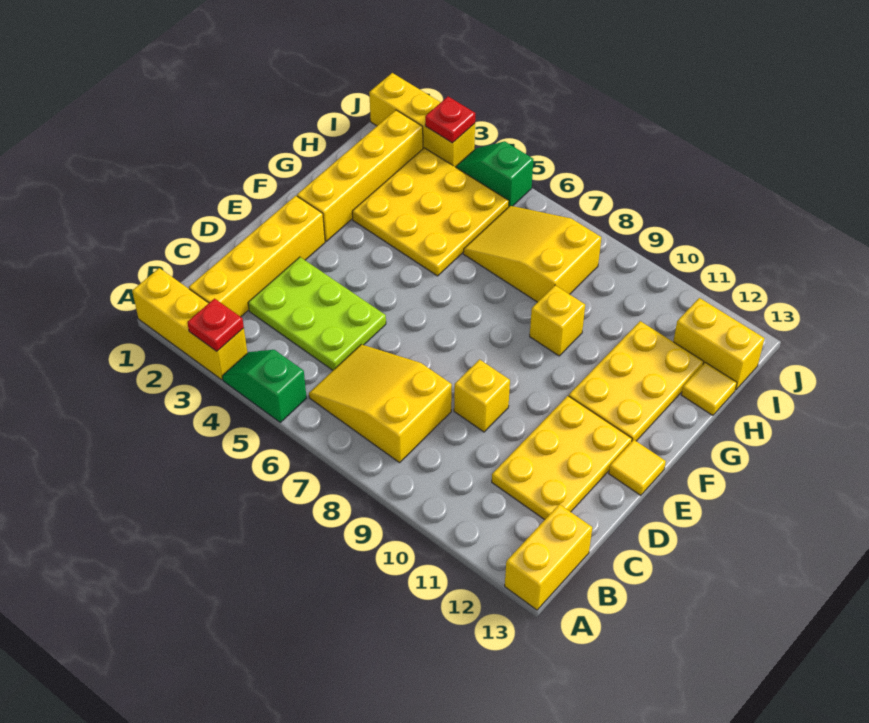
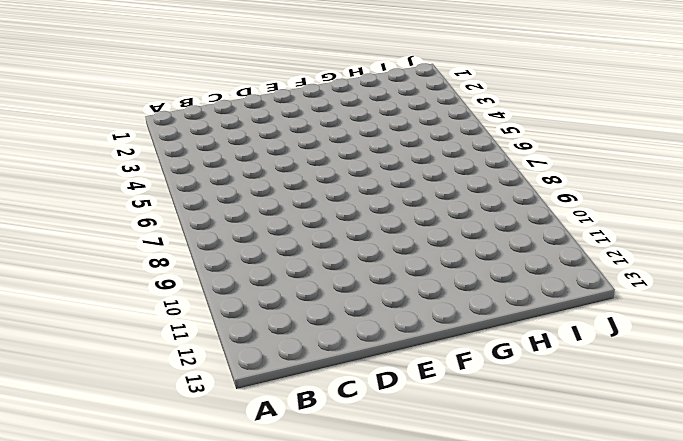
none -> yellow 1x3 brick [132,268,247,380]
none -> green 1x2 slope [222,350,307,422]
none -> yellow 1x2 brick [505,504,592,610]

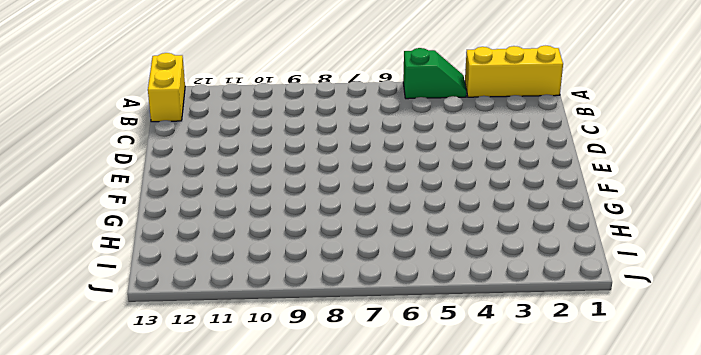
none -> yellow 1x4 brick [189,196,325,317]
none -> yellow 2x3 slope [309,344,452,463]
none -> lime 2x3 plate [248,257,386,370]

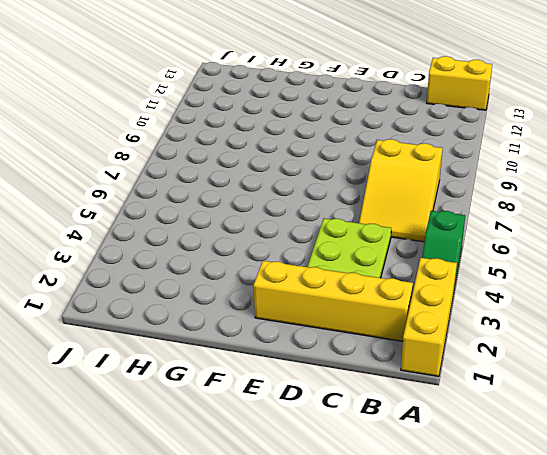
none -> yellow 2x3 plate [492,396,632,520]
none -> yellow 1x1 brick [454,360,510,432]
none -> yellow 1x1 tile [609,440,666,495]

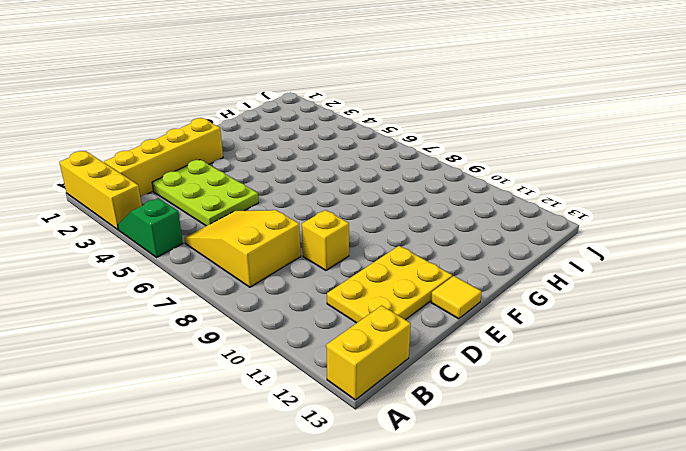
none -> yellow 1x4 brick [297,110,423,241]
none -> yellow 2x3 plate [569,321,704,441]
none -> yellow 3x3 plate [352,148,509,276]

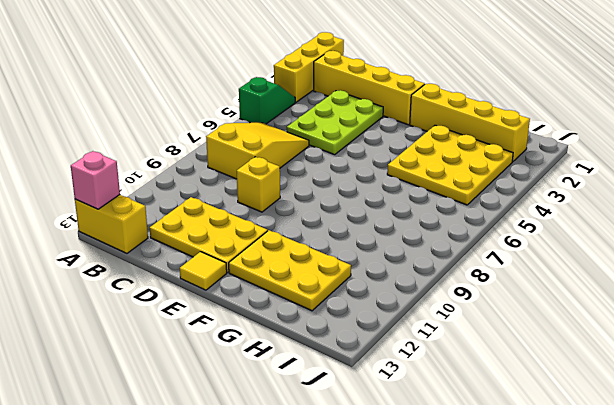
pink 1x1 brick [71,151,120,209] -> none
none -> yellow 1x1 brick [530,285,585,356]
none -> yellow 2x3 slope [463,206,601,302]
none -> yellow 1x1 tile [681,362,737,415]

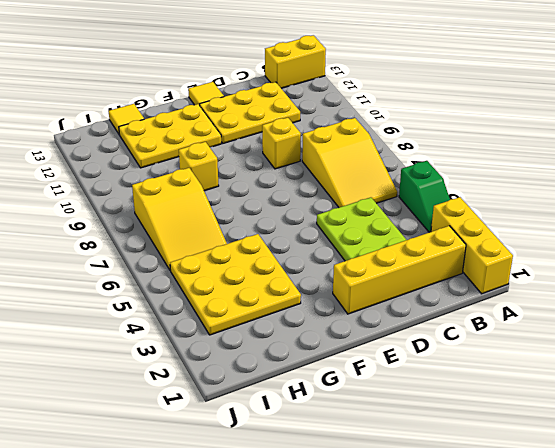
none -> yellow 1x4 brick [297,110,423,241]
none -> yellow 1x2 brick [673,298,764,390]
none -> yellow 1x3 brick [369,73,475,167]

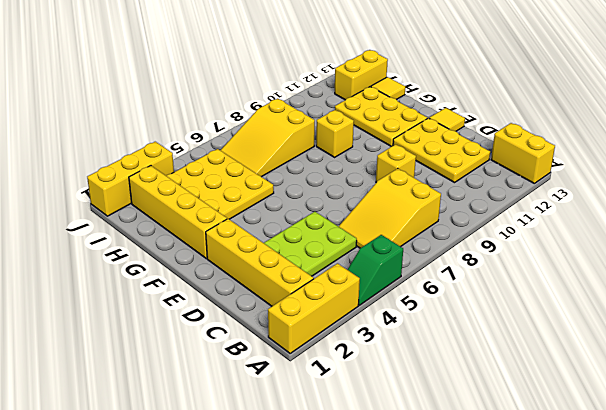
none -> green 1x2 slope [456,141,533,206]
none -> red 1x1 plate [187,299,244,351]
none -> red 1x1 plate [425,97,475,143]

